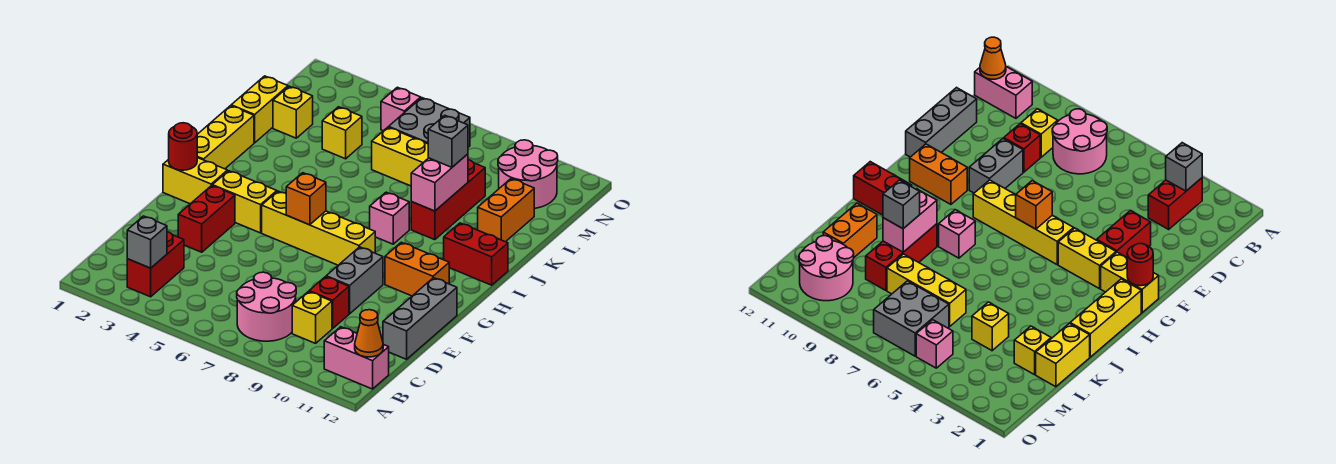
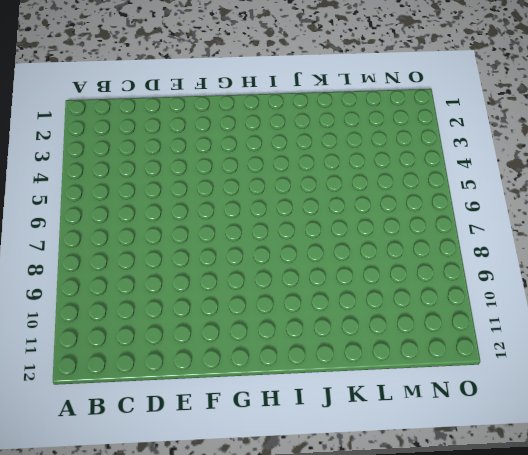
none -> red 1x2 brick [127,232,184,297]
none -> pink 2x2 round brick [237,272,296,341]
none -> pink 1x2 brick [324,327,389,389]
none -> yellow 1x1 brick [292,292,332,343]

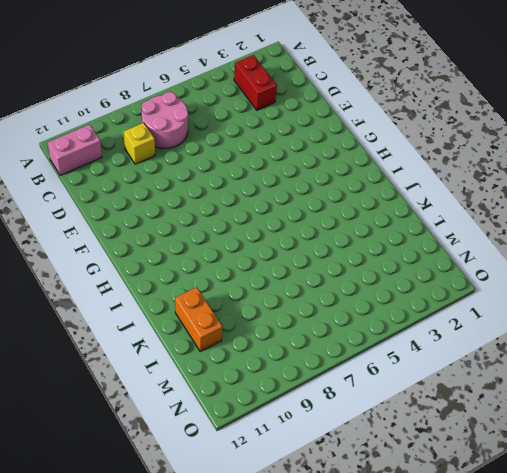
none -> red 1x1 brick [309,277,349,329]
none -> grey 1x3 brick [383,278,457,359]
none -> red 1x2 brick [178,185,235,252]
none -> grey 1x2 brick [326,247,383,314]

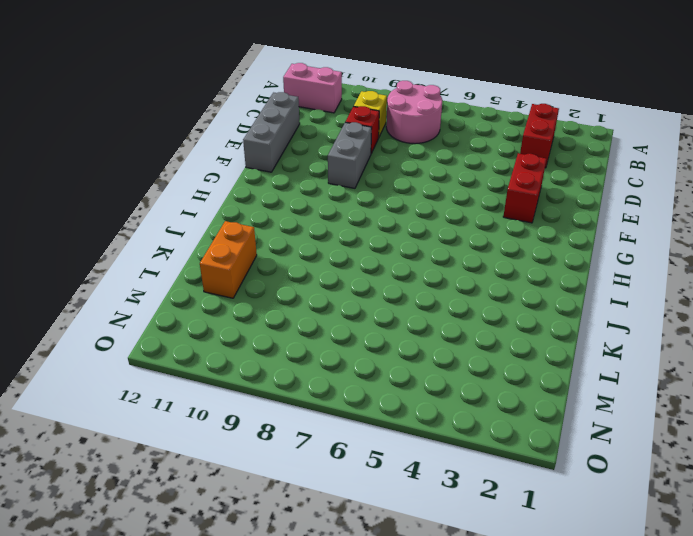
none -> yellow 1x2 brick [163,158,227,204]
none -> yellow 1x2 brick [212,171,277,233]
none -> yellow 1x4 brick [262,191,375,265]
none -> orange 1x2 brick [385,242,449,296]

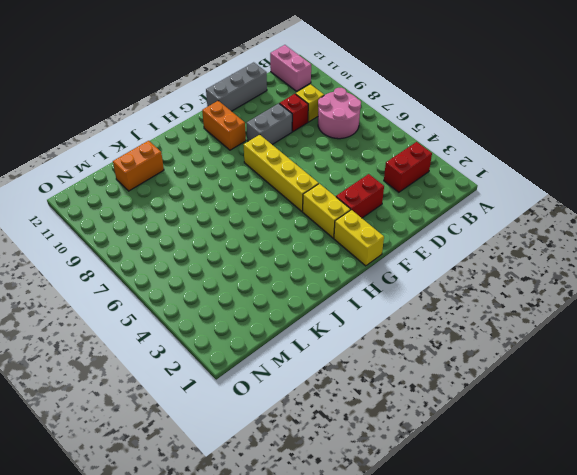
none -> yellow 1x3 brick [197,106,254,169]
none -> pink 1x1 brick [370,192,409,244]
none -> red 1x2 brick [444,223,508,285]
none -> red 1x3 brick [411,160,485,240]

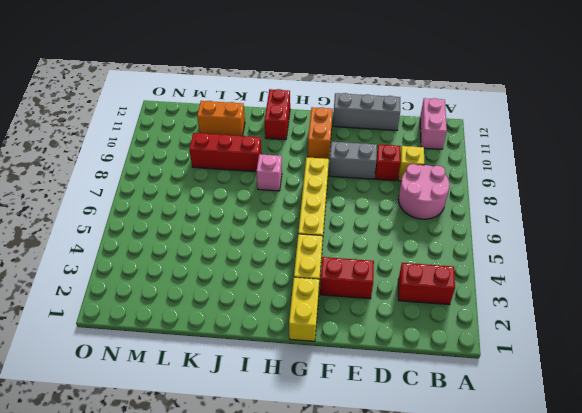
none -> yellow 1x3 brick [197,106,254,169]
none -> yellow 1x2 brick [231,76,288,143]
none -> yellow 1x1 brick [273,86,313,138]
none -> yellow 1x1 brick [322,107,362,159]

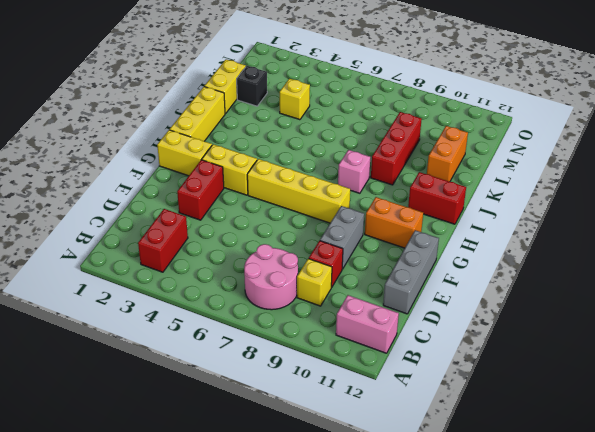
black 1x1 brick [237,66,267,106] -> yellow 1x1 brick [273,86,313,138]
none -> yellow 1x3 brick [372,127,428,186]
none -> grey 2x2 brick [389,98,470,147]
none -> pink 2x2 round brick [498,140,558,208]
none -> pink 1x1 brick [381,87,421,131]

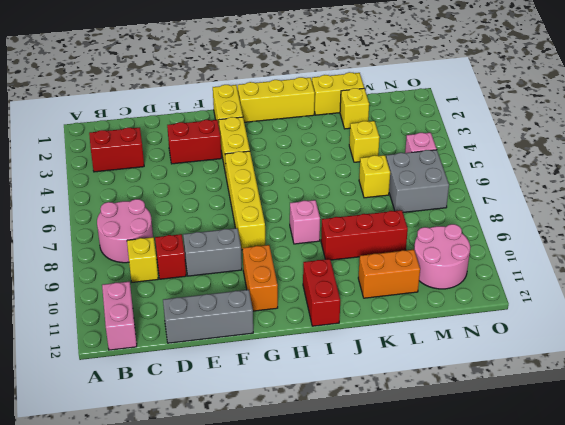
yellow 1x1 brick [359,155,390,198] -> yellow 1x3 brick [372,127,428,186]
none -> grey 1x1 brick [127,216,167,268]
none -> orange 1x1 cone [355,310,383,357]
none -> red 1x1 round brick [169,123,197,170]
none -> orange 1x1 brick [286,173,326,225]

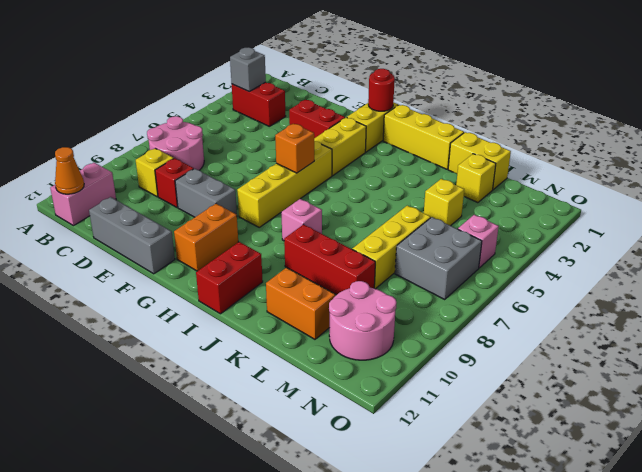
none -> pink 1x2 brick [411,154,468,211]
none -> grey 1x1 brick [428,115,468,167]

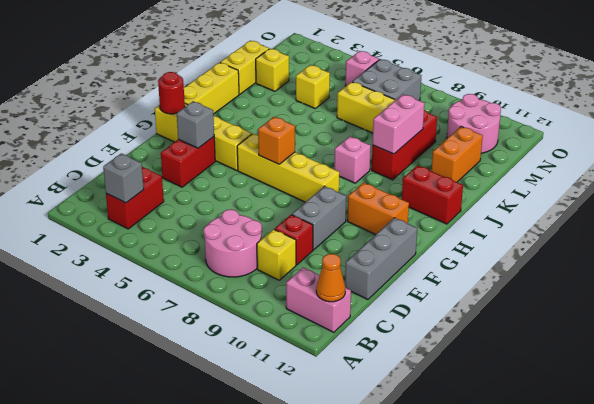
grey 1x1 brick [177,101,214,148] -> grey 1x1 brick moved to [428,115,468,167]

